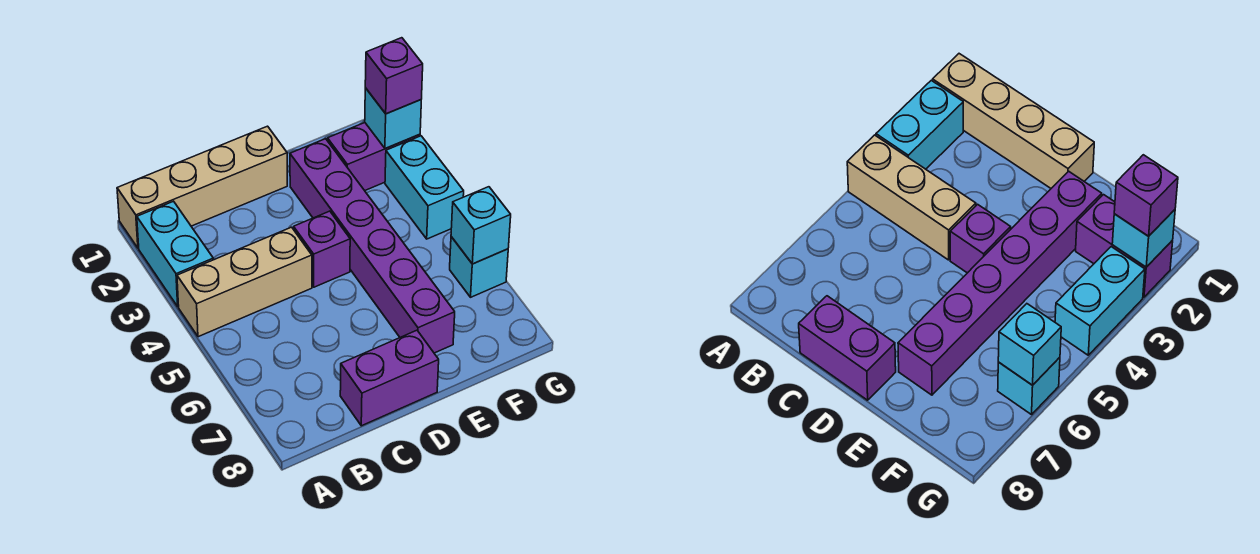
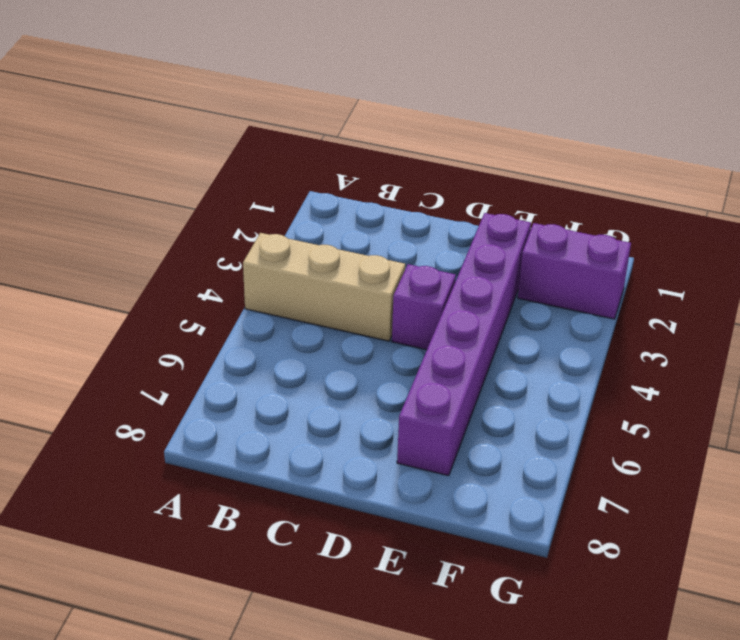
none -> tan 1x4 brick [117,126,287,248]
none -> cyan 1x2 brick [137,201,213,307]
none -> purple 1x2 brick [340,330,439,426]

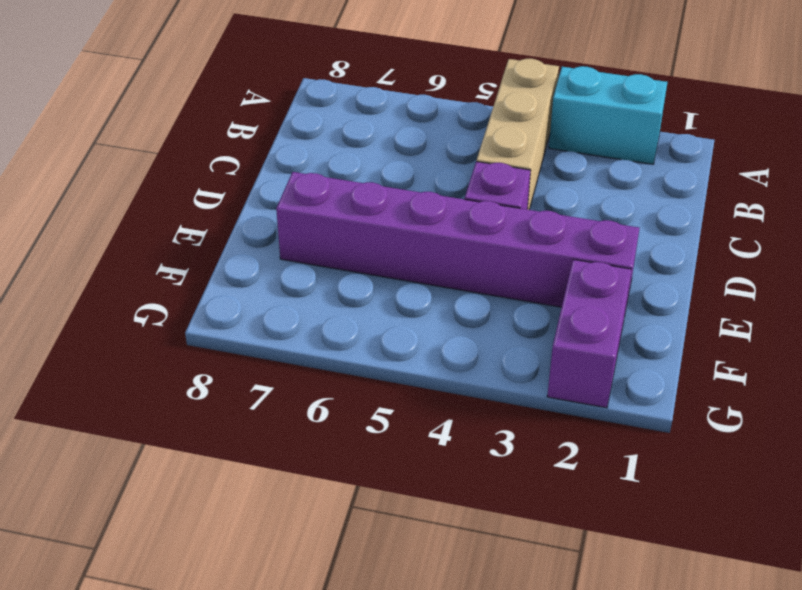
none -> tan 1x4 brick [117,126,287,248]
none -> purple 1x2 brick [340,330,439,426]
none -> cyan 1x2 brick [385,136,464,239]

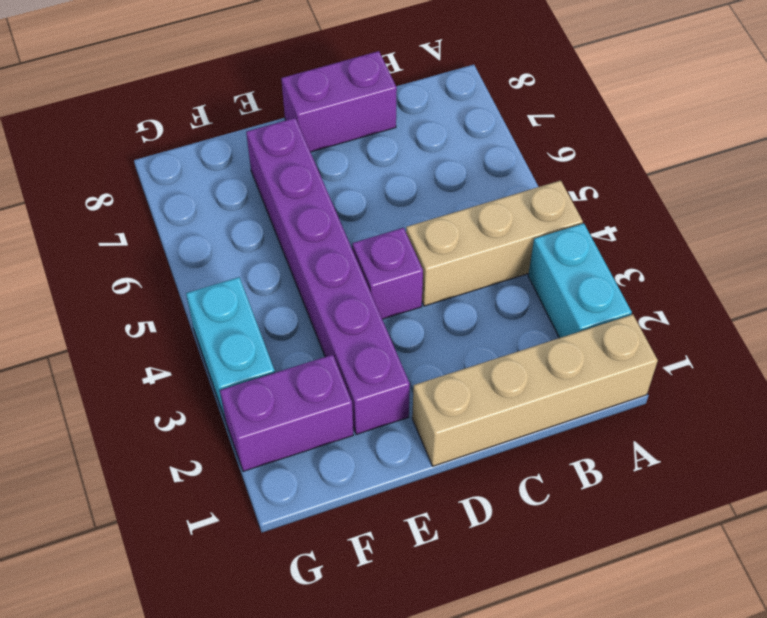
none -> cyan 1x1 brick [450,237,508,297]
none -> cyan 1x1 brick [365,88,421,149]
none -> cyan 1x1 brick [451,187,511,264]

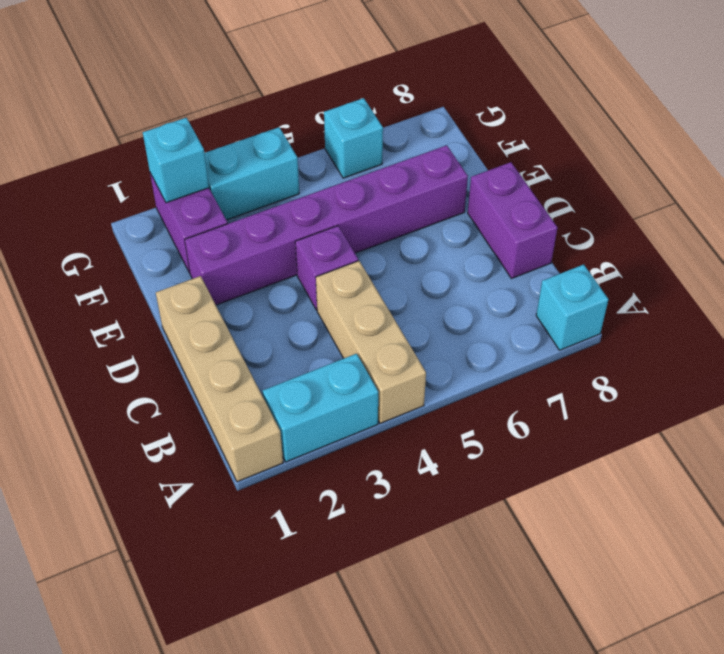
cyan 1x1 brick [536,264,608,350] -> cyan 1x1 brick moved to [451,187,511,264]
none -> purple 1x1 brick [365,38,423,114]

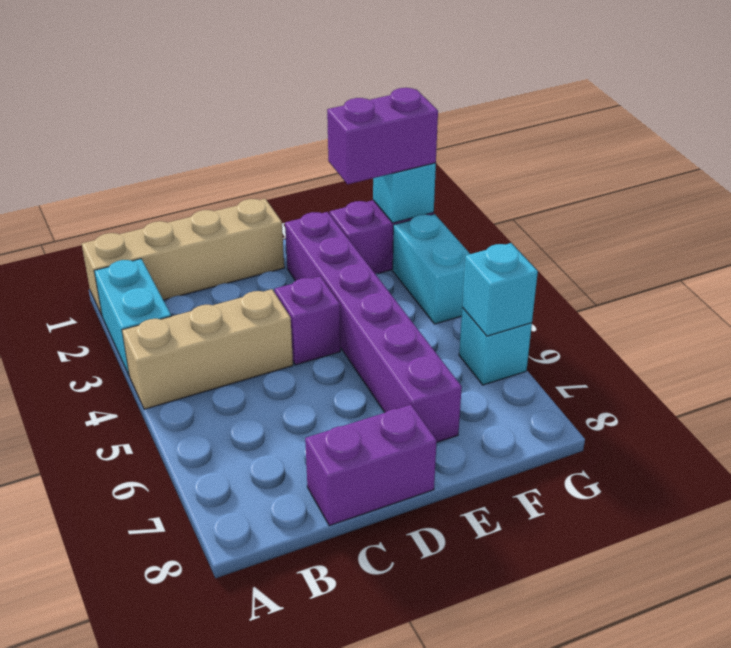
purple 1x2 brick [327,88,438,184] -> purple 1x1 brick [365,38,423,114]

